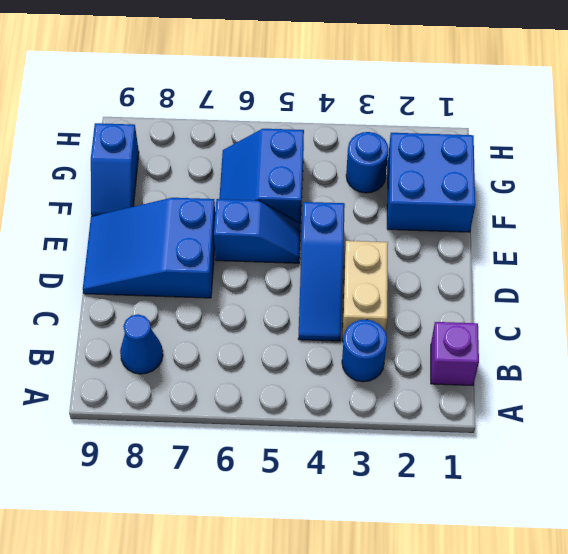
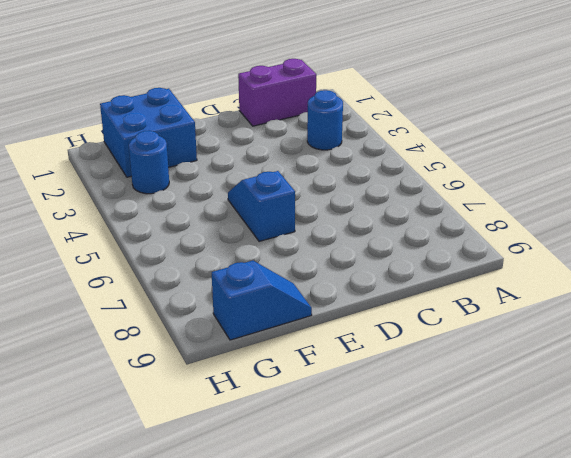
purple 1x2 brick [238,59,316,126] -> purple 1x1 brick [431,322,479,386]
none -> blue 1x1 cone [120,314,163,374]
none -> tan 1x2 brick [342,241,388,341]

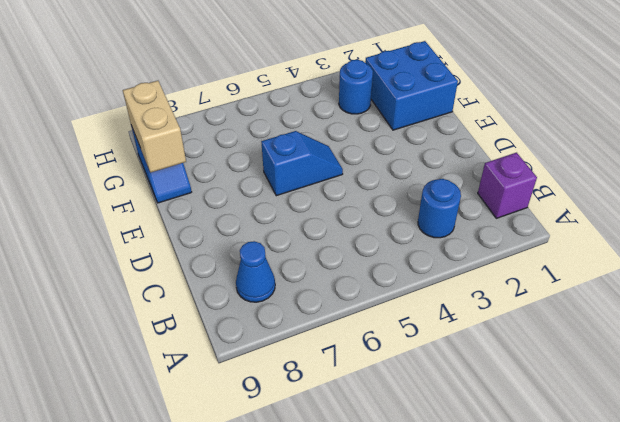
tan 1x2 brick [123,81,186,172] -> tan 1x2 brick moved to [342,241,388,341]
none -> blue 1x3 slope [298,202,345,341]
none -> blue 2x3 slope [83,198,215,298]

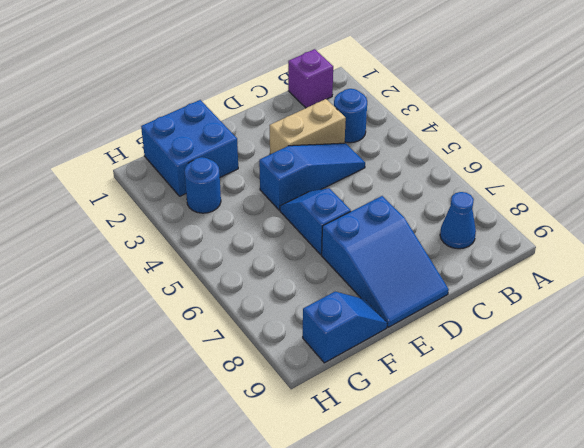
none -> blue 2x2 slope [219,129,304,223]

